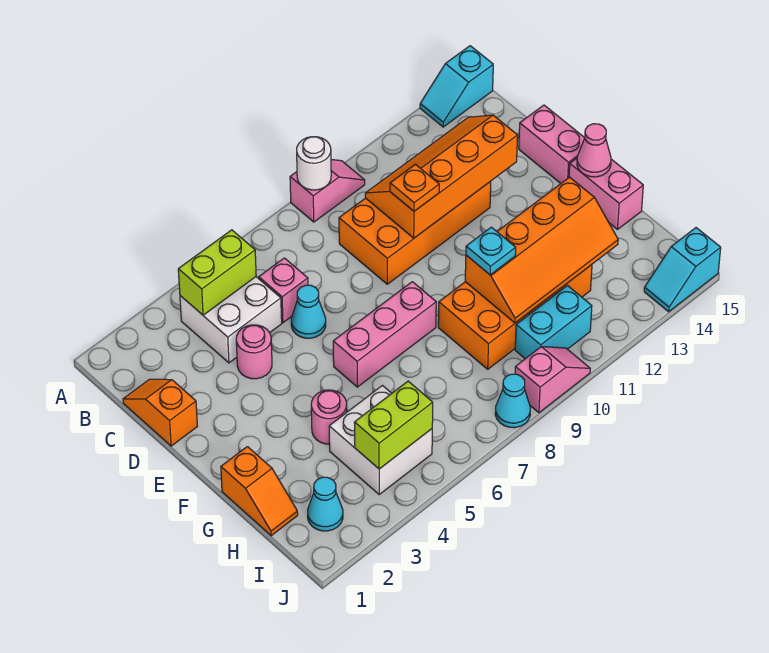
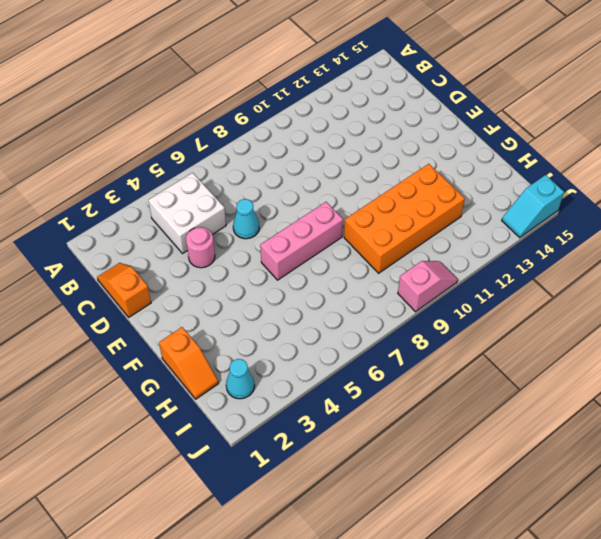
none -> pink 1x2 slope [290,160,365,222]
none -> cyan 1x2 slope [420,46,493,127]
none -> pink 1x1 brick [259,258,308,323]

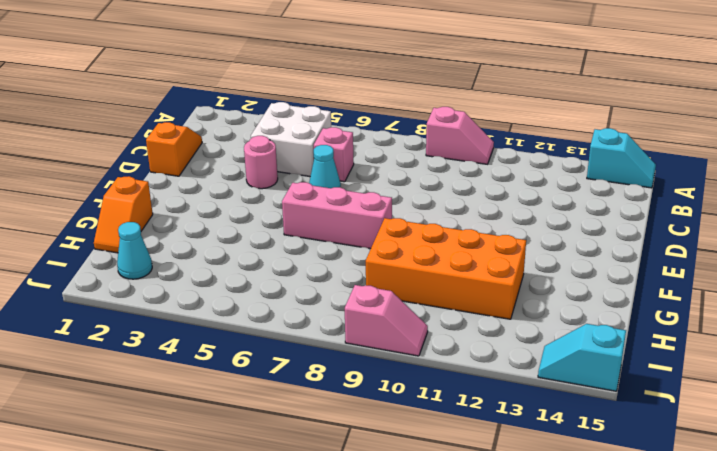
cyan 1x2 slope [587,128,656,188] -> cyan 1x2 slope turned to [420,46,493,127]
none -> orange 2x4 brick [339,182,491,284]
none -> pink 1x2 brick [519,105,585,183]
none -> pink 1x2 brick [569,158,643,229]

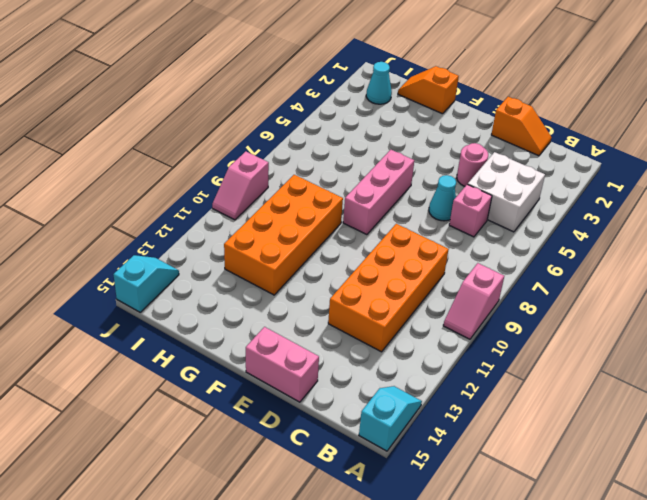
none -> pink 1x2 brick [569,158,643,229]
none -> pink 1x1 round brick [311,390,347,444]
none -> white 2x2 brick [329,386,432,494]

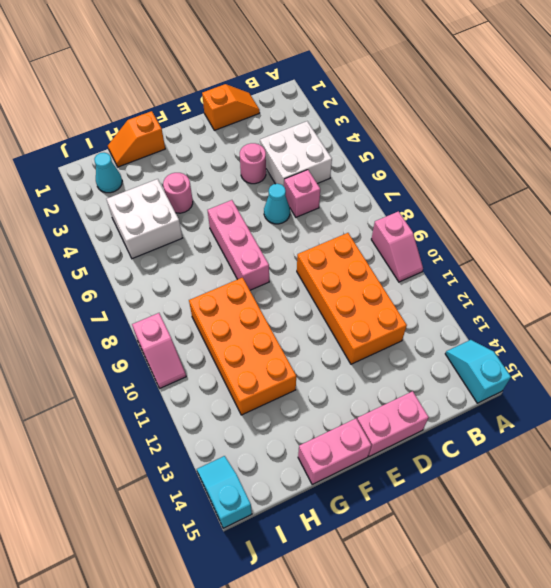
none -> cyan 1x2 brick [515,285,592,359]
none -> cyan 1x1 cone [495,374,530,428]
none -> white 1x1 round brick [297,137,331,190]

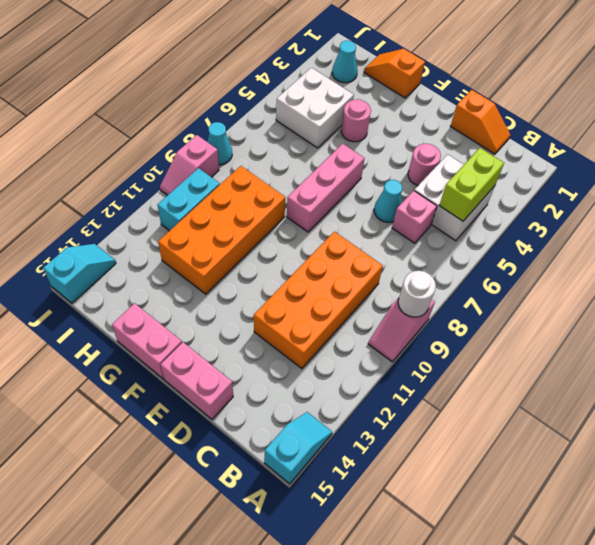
none -> orange 2x4 slope [365,115,518,238]
none -> pink 1x1 cone [577,124,611,177]
none -> orange 2x4 slope [465,177,618,323]

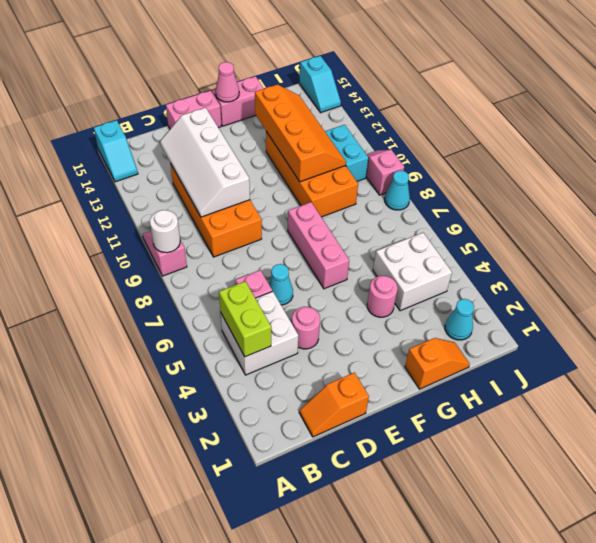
white 2x4 slope [160,108,250,217] -> orange 2x4 slope [365,115,518,238]
none -> lime 1x2 brick [354,381,433,469]
none -> orange 1x1 plate [390,164,439,211]
none -> cyan 1x1 plate [466,227,516,275]

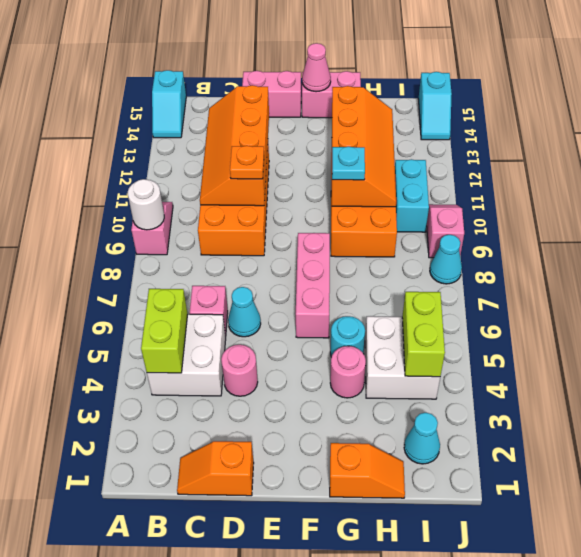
cyan 1x1 round brick [330,316,365,357] -> none

